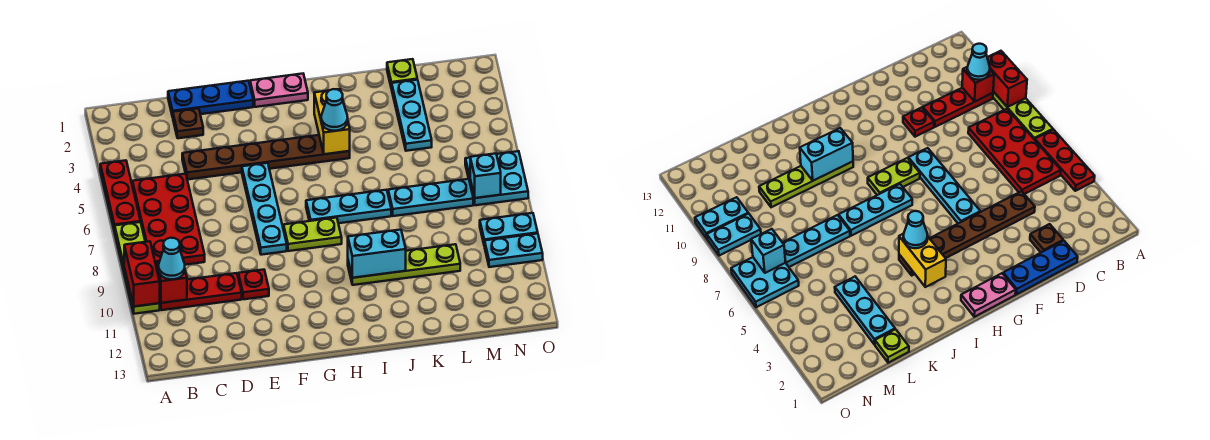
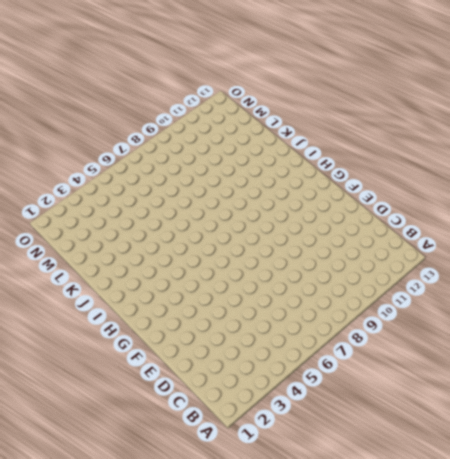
none -> red 1x3 plate [100,160,140,231]
none -> lime 1x4 plate [115,222,160,314]
none -> red 2x4 plate [132,174,205,265]

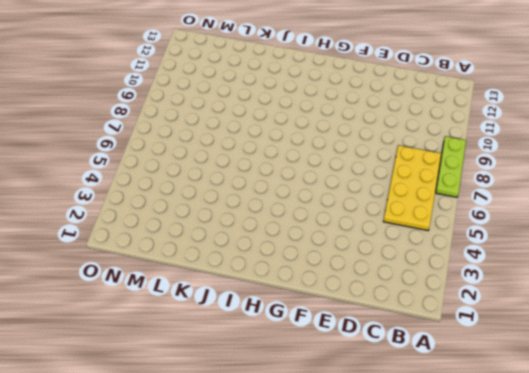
lime 1x3 plate [436,136,466,197] -> lime 1x4 plate [115,222,160,314]
yellow 2x4 plate [383,145,441,231] -> red 2x4 plate [132,174,205,265]
none -> red 1x3 plate [100,160,140,231]
none -> red 1x3 plate [160,273,242,310]
none -> blue 1x3 plate [168,81,253,117]

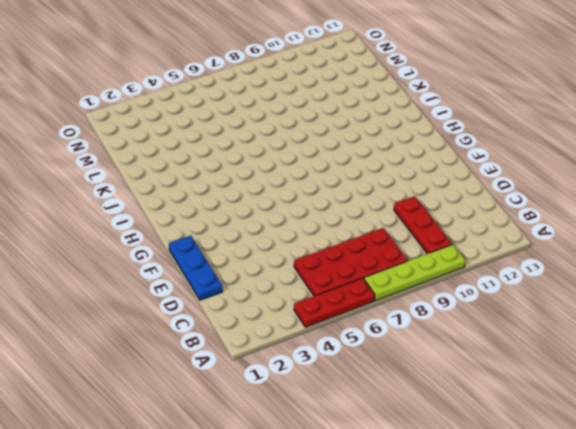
none -> brown 1x1 plate [173,108,203,138]
none -> brown 1x6 plate [182,135,350,180]
none -> red 1x1 plate [238,270,269,299]

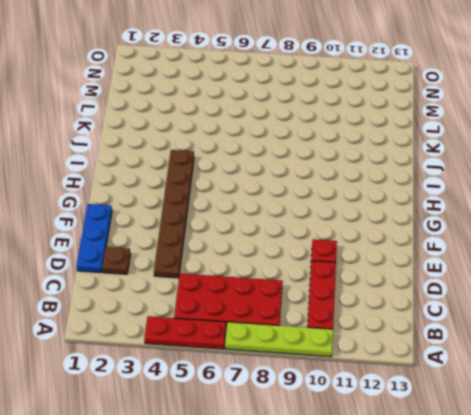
none -> cyan 1x4 plate [242,163,287,255]
none -> pink 1x2 plate [250,74,308,107]
none -> lime 1x2 plate [284,218,342,251]

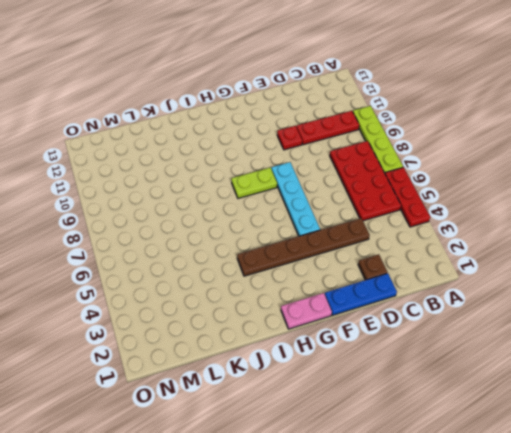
none -> cyan 1x3 plate [306,190,391,223]
none -> lime 1x4 plate [348,244,460,285]
none -> cyan 1x3 plate [388,179,473,216]

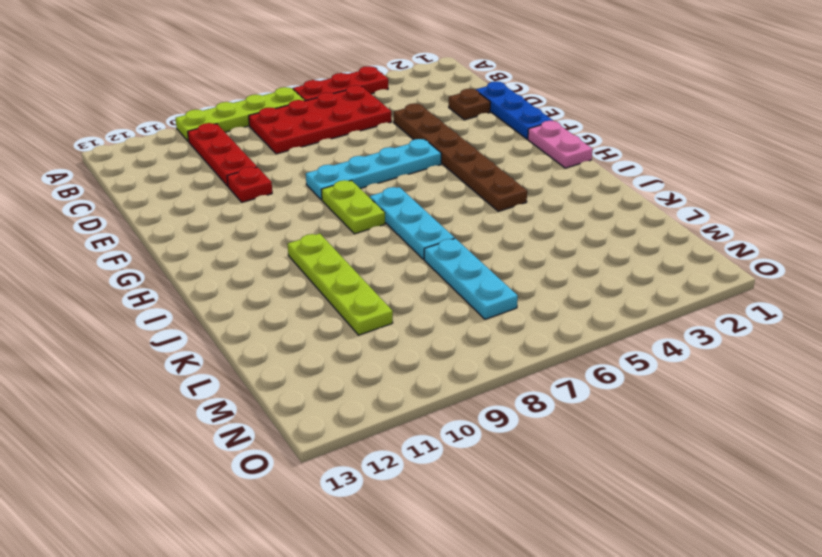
none -> lime 1x1 plate [387,59,417,89]
none -> cyan 1x3 plate [392,80,432,151]
none -> cyan 2x2 plate [465,151,528,205]

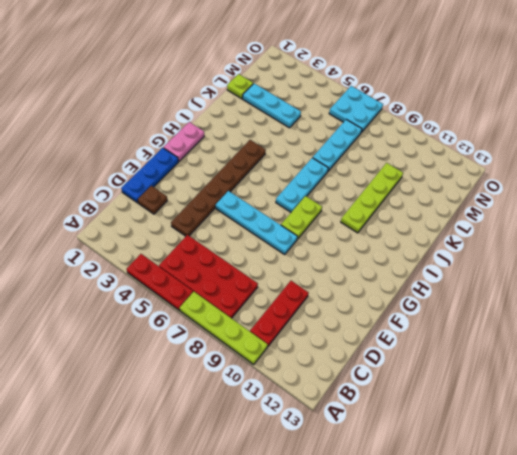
none -> red 1x1 plate [238,270,269,299]
none -> cyan 1x2 plate [480,213,538,246]
none -> cyan 1x2 plate [485,234,543,267]

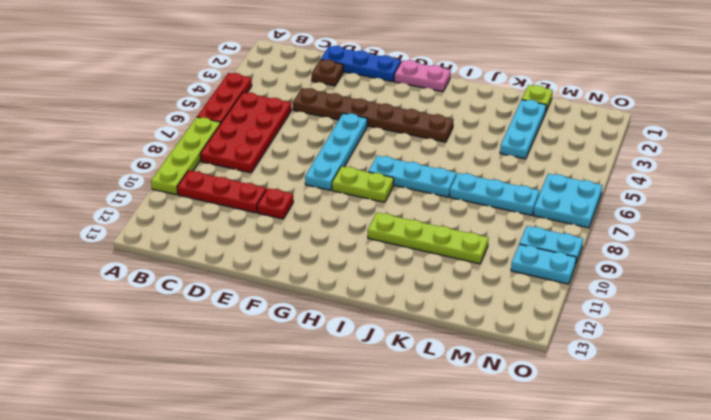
none -> red 1x2 brick [124,241,160,307]
none -> red 1x1 brick [156,261,187,303]
none -> yellow 1x2 brick [314,89,350,154]

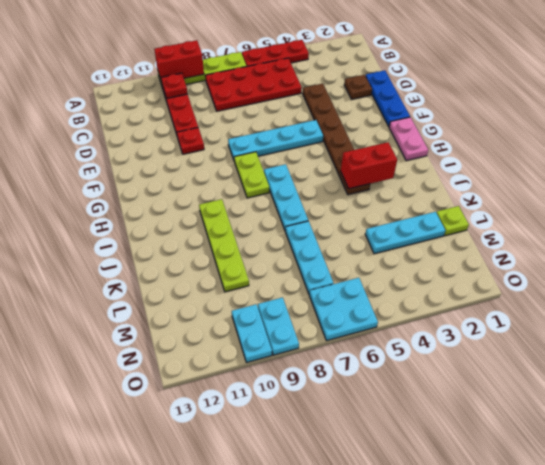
red 1x1 plate [161,73,187,98] -> red 1x1 brick [156,261,187,303]
red 1x2 brick [341,142,397,189] -> yellow 1x2 brick [314,89,350,154]
none -> cyan 1x2 brick [348,230,406,278]
none -> cyan 1x1 brick [470,153,501,198]
none -> cyan 1x1 cone [159,238,185,279]

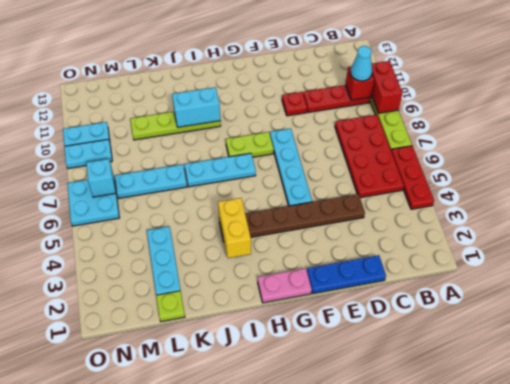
none -> brown 1x1 plate [173,108,203,138]
none -> cyan 1x1 cone [321,89,348,131]

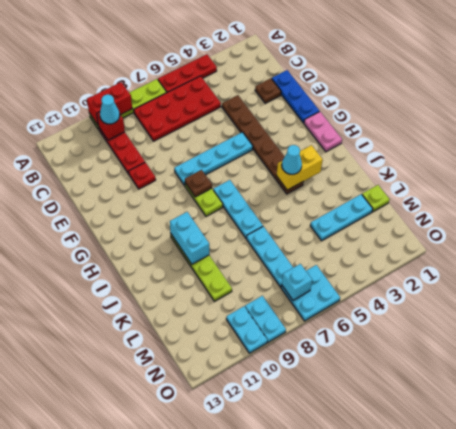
brown 1x1 plate [185,170,212,197] -> none

